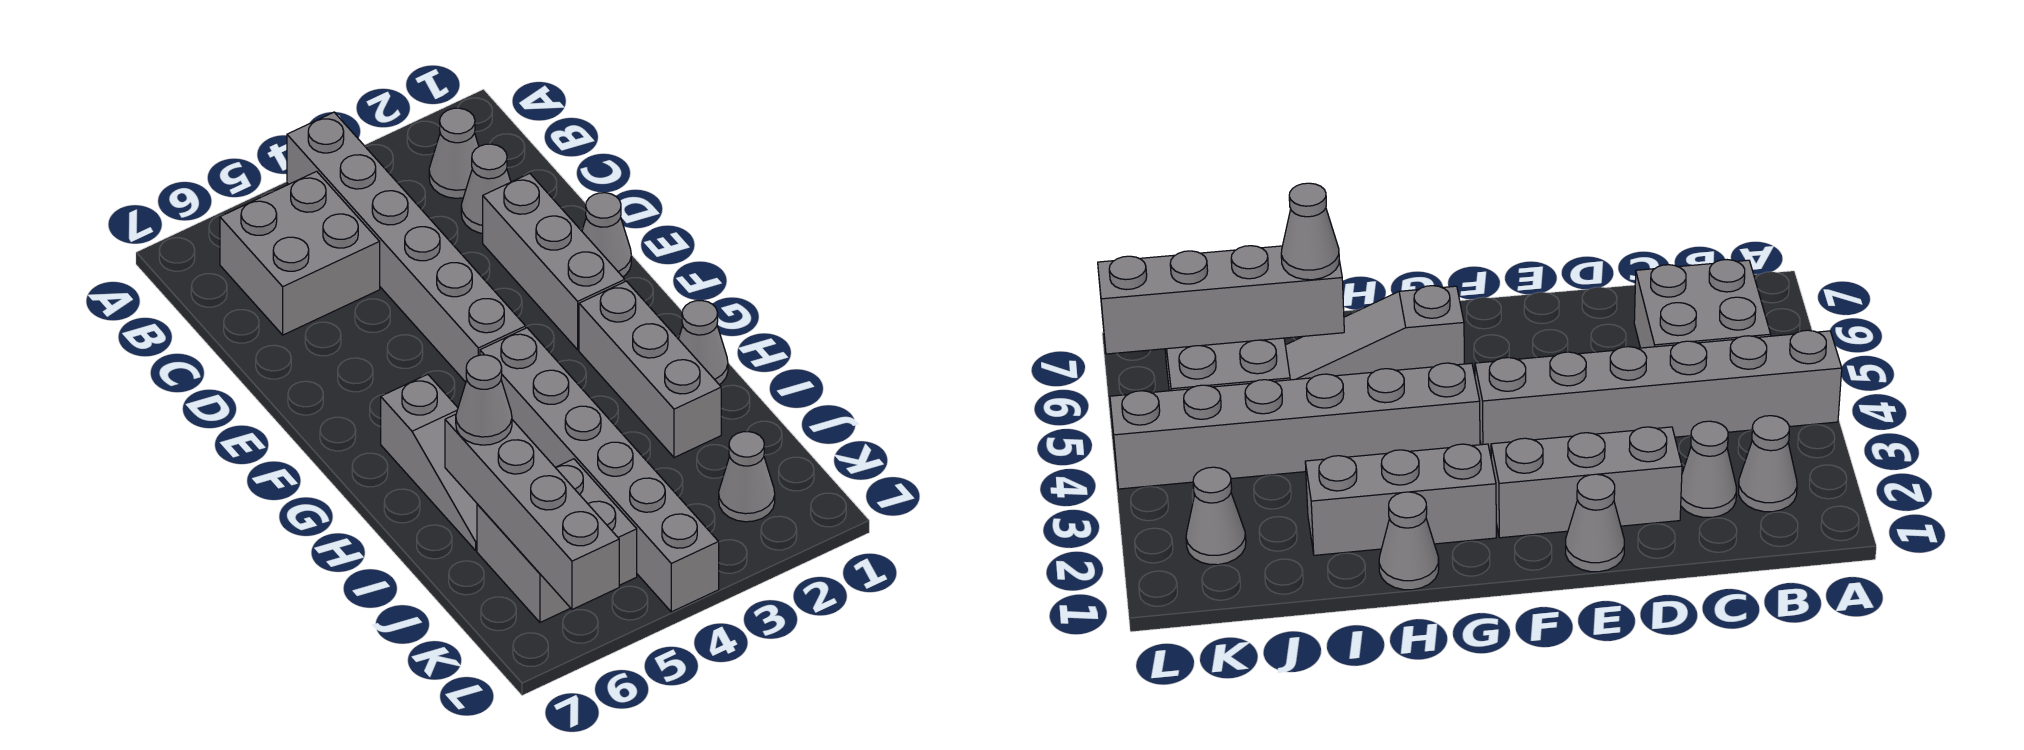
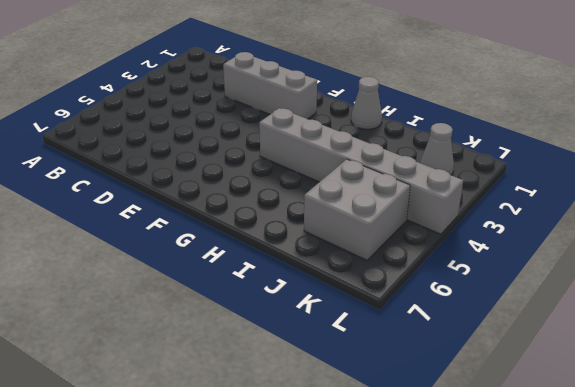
none -> grey 1x6 brick [287,112,526,382]
none -> grey 1x1 cone [429,108,479,198]
none -> grey 2x2 brick [220,171,380,335]

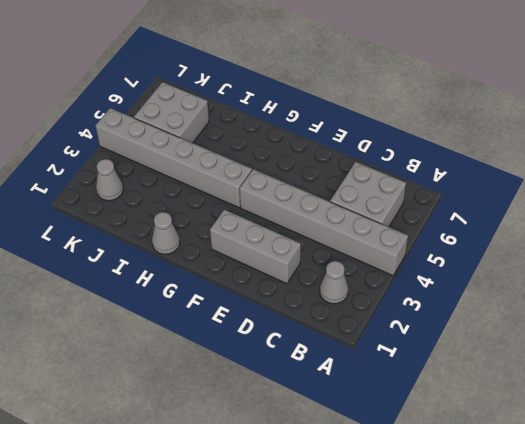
none -> grey 1x1 cone [461,144,511,234]
none -> grey 1x1 cone [582,193,631,277]
none -> grey 1x3 brick [579,281,721,458]

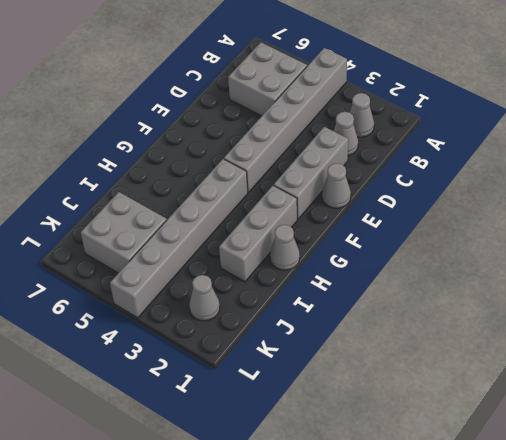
none -> grey 1x3 slope [381,374,477,550]
none -> grey 1x4 brick [445,414,619,609]
none -> grey 1x1 cone [456,355,512,445]

